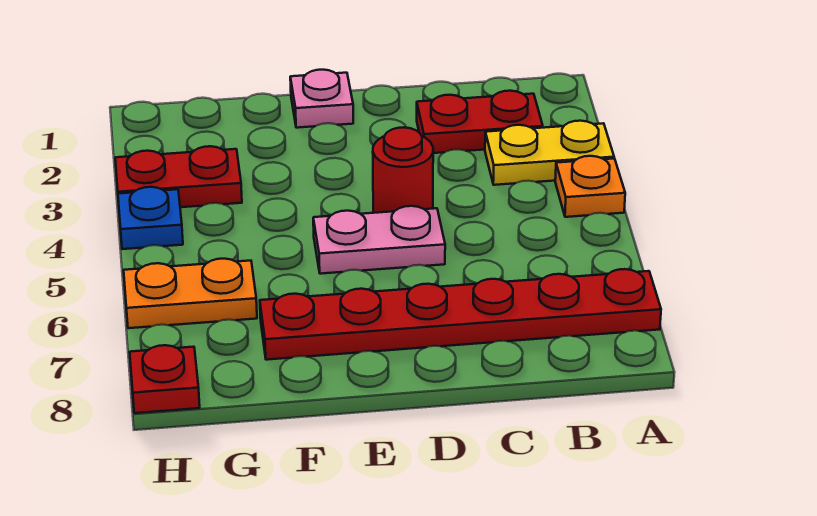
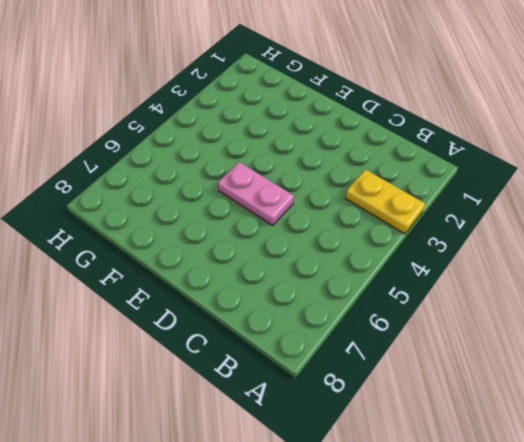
none -> orange 1x1 plate [555,156,625,217]
none -> red 1x6 plate [260,269,661,360]

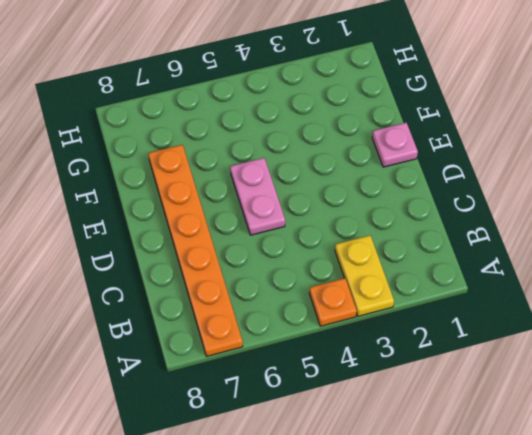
orange 1x6 plate [148,145,243,356] -> red 1x6 plate [260,269,661,360]
none -> red 1x2 plate [417,91,543,153]
none -> red 1x1 round brick [373,127,433,213]

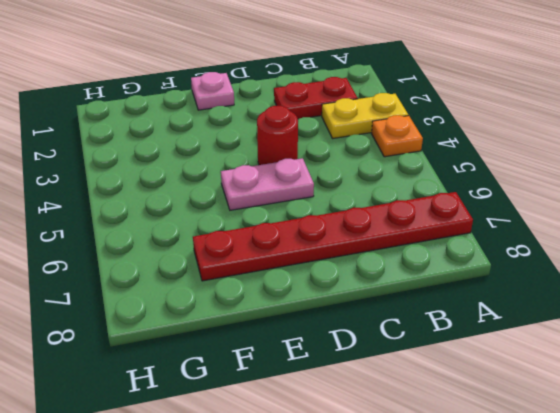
none -> red 1x2 plate [115,146,242,207]
none -> orange 1x2 plate [124,259,257,328]

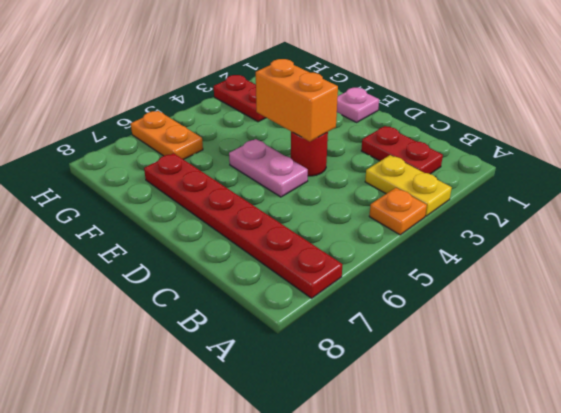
orange 1x2 brick [256,59,338,142] -> none
none -> blue 1x1 plate [118,187,183,249]
none -> red 1x1 plate [130,345,200,413]

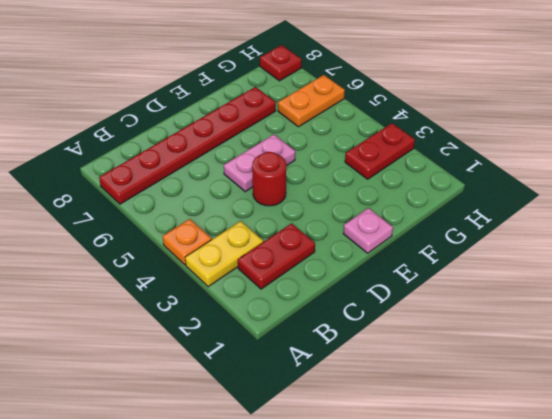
none -> blue 1x1 plate [118,187,183,249]

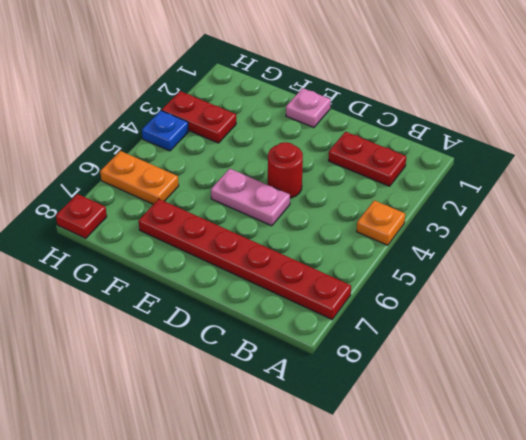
none -> yellow 1x2 plate [485,121,614,185]

